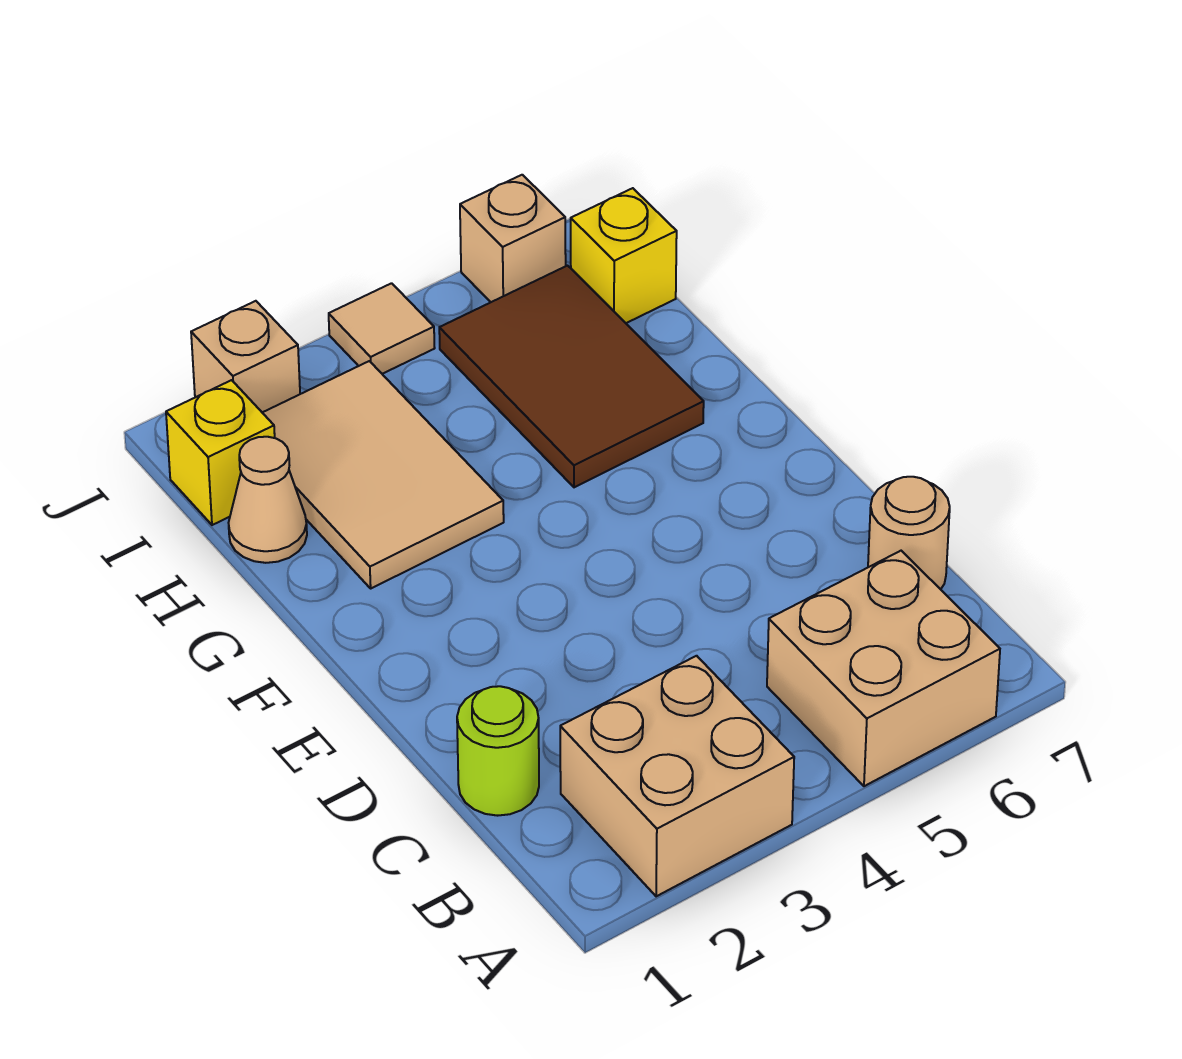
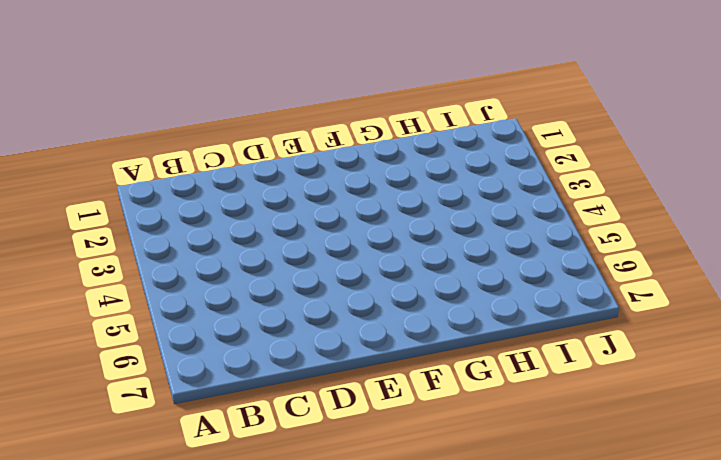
none -> tan 2x2 brick [560,656,794,896]
none -> tan 2x2 brick [767,551,1000,786]
none -> lime 1x1 round brick [457,686,539,816]

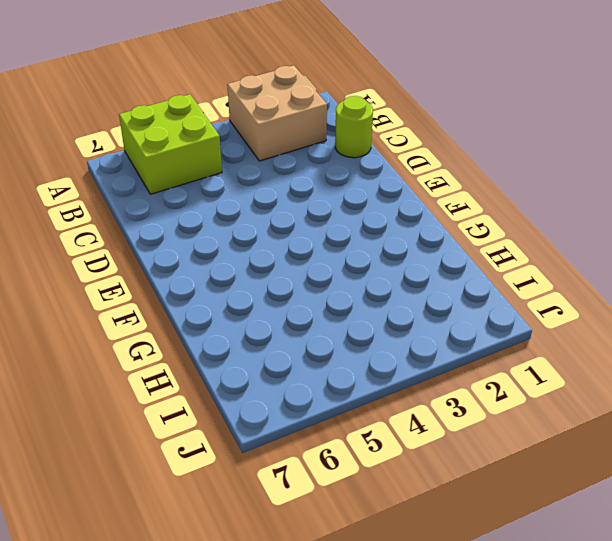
lime 2x2 brick [119,94,222,194] -> tan 2x2 brick [767,551,1000,786]
none -> tan 1x1 round brick [868,477,950,589]
none -> tan 2x3 tile [262,361,504,588]
none -> brown 2x3 tile [439,266,704,487]

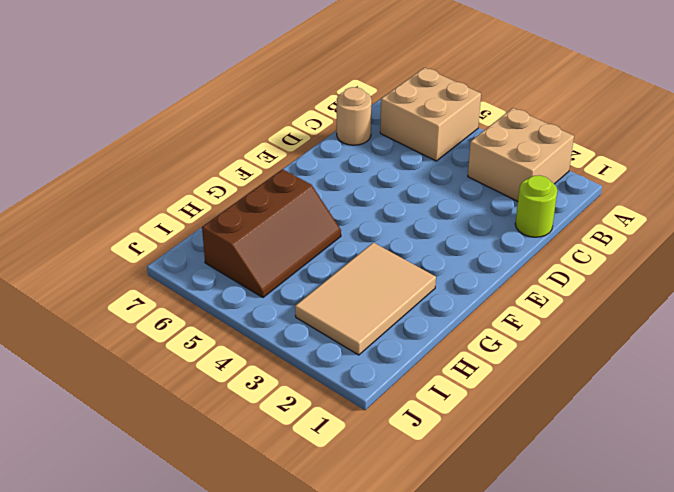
brown 2x3 slope [202,169,341,297] -> brown 2x3 tile [439,266,704,487]
none -> tan 1x1 cone [229,437,307,563]
none -> yellow 1x1 brick [166,380,275,525]
none -> yellow 1x1 brick [571,188,677,323]

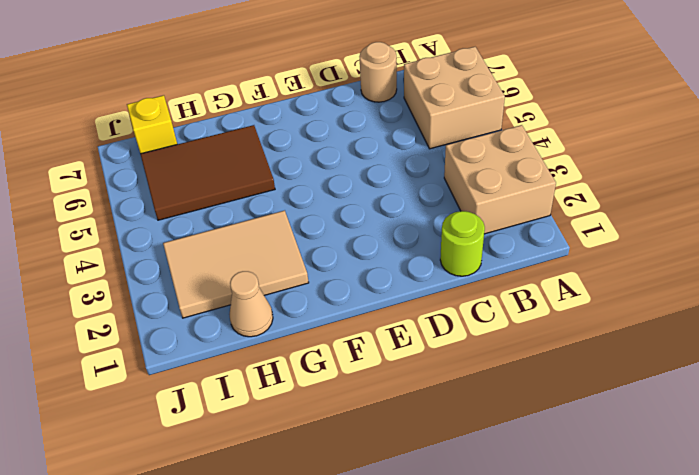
none -> yellow 1x1 brick [166,380,275,525]
none -> tan 1x1 brick [191,301,300,412]
none -> tan 1x1 tile [329,283,435,374]

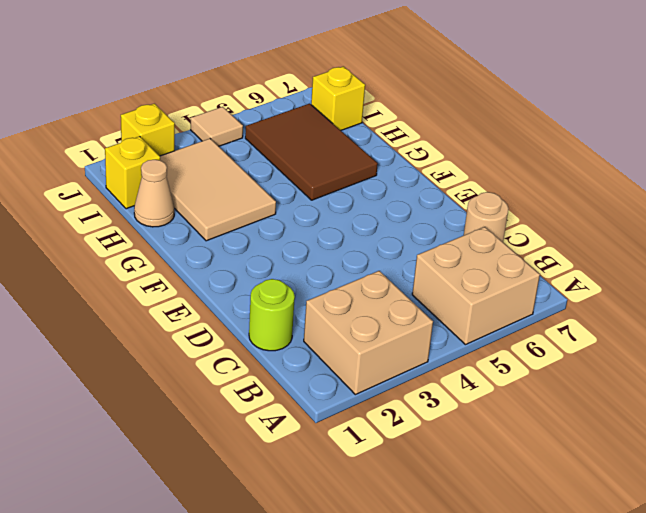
yellow 1x1 brick [121,104,175,156] -> tan 1x1 brick [191,301,300,412]
none -> tan 1x1 brick [460,175,566,302]

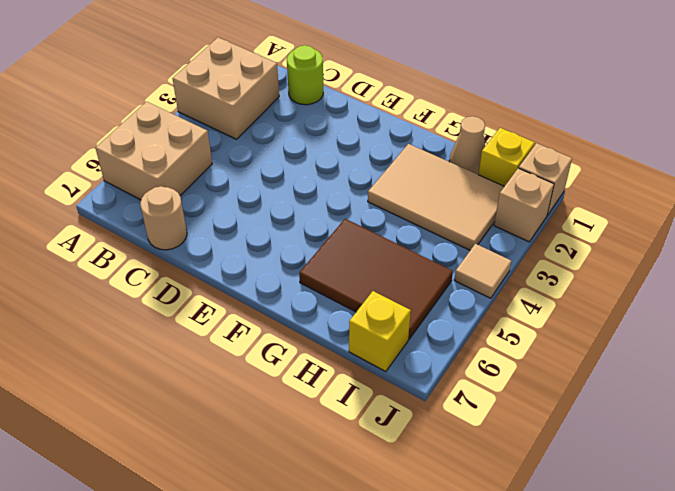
tan 1x1 brick [519,143,572,215] -> tan 1x1 brick moved to [460,175,566,302]

